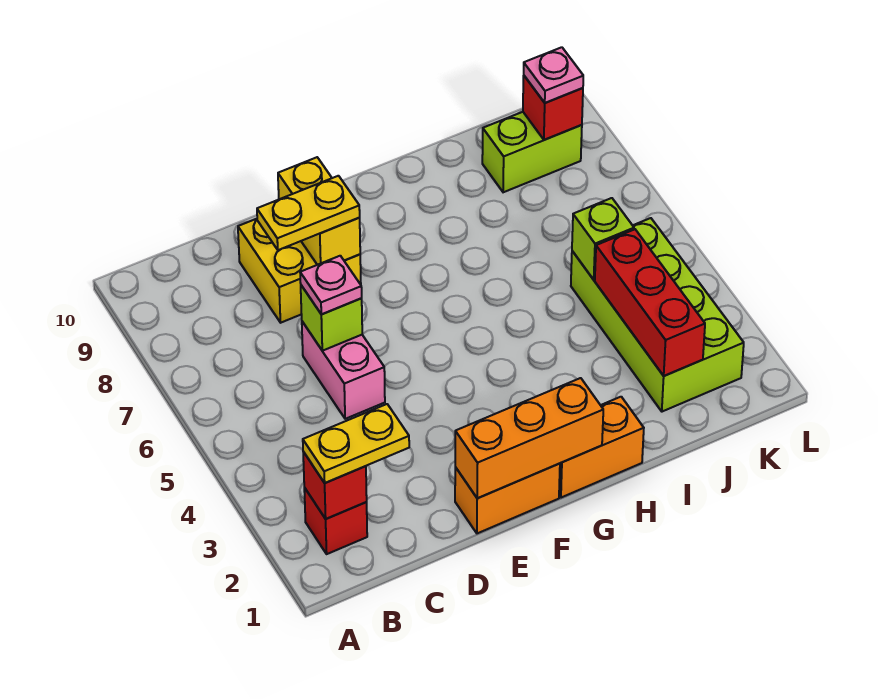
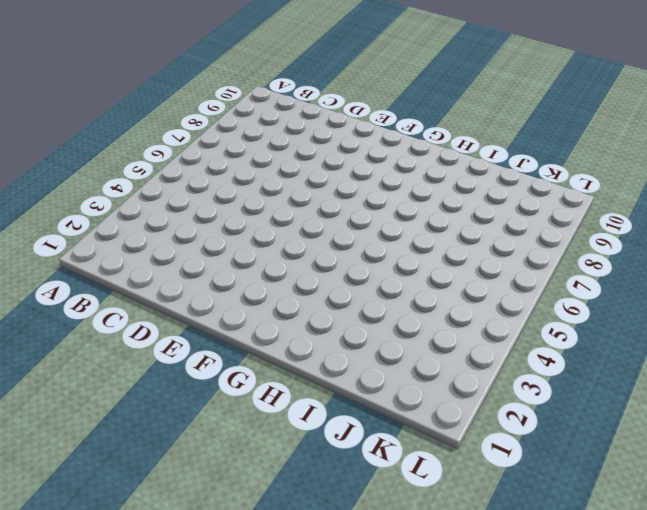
none -> red 1x1 brick [304,488,367,554]
none -> pink 1x2 brick [302,322,385,419]
none -> yellow 2x2 brick [238,219,361,323]

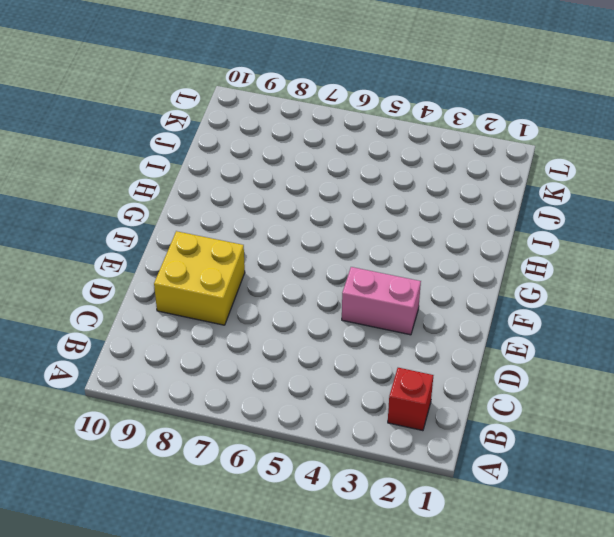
pink 1x2 brick [342,267,421,335] -> pink 1x2 brick moved to [302,322,385,419]
none -> orange 1x2 brick [455,463,560,533]
none -> orange 1x2 brick [559,397,644,498]
none -> lime 2x4 brick [571,218,744,412]

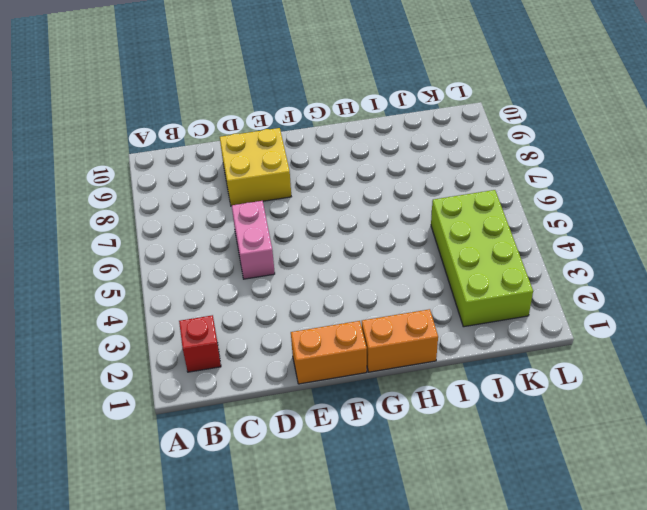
none -> lime 1x2 brick [482,112,582,192]
none -> red 1x1 brick [303,452,367,519]
none -> lime 1x1 brick [301,285,362,351]

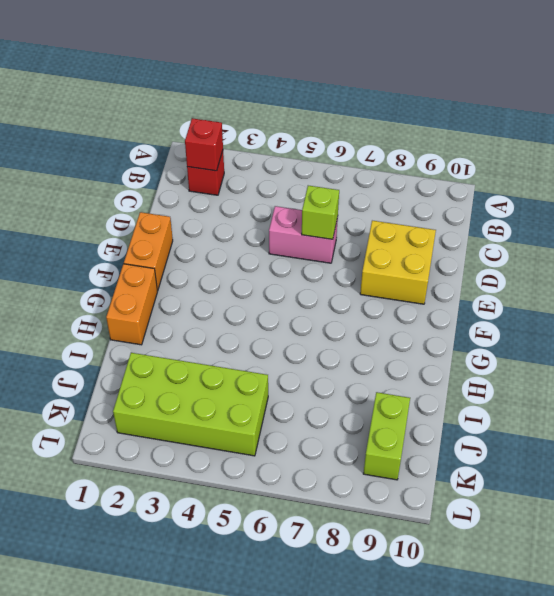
none -> orange 1x3 brick [455,378,603,498]
none -> yellow 1x2 brick [278,157,360,265]
none -> red 1x3 brick [595,229,705,376]

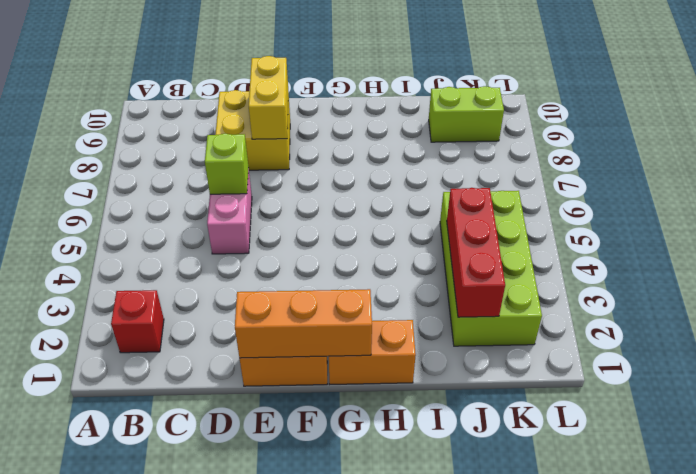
none -> red 1x1 brick [303,452,367,519]
none -> lime 1x1 brick [572,198,634,280]
none -> red 1x1 brick [523,76,583,140]

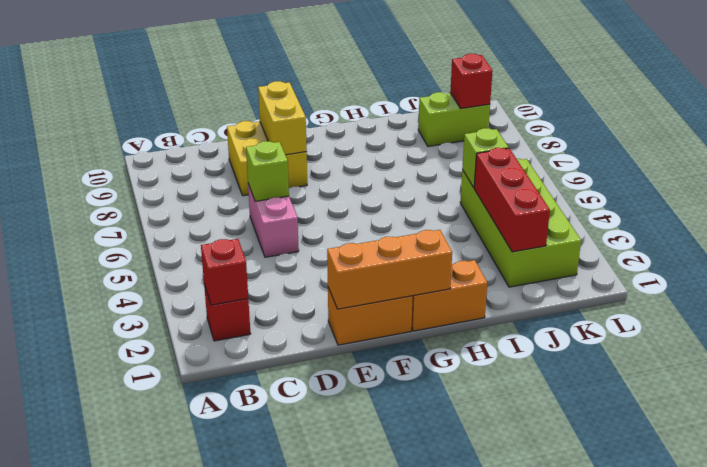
none -> yellow 1x2 plate [303,404,409,483]
none -> pink 1x1 plate [300,256,362,314]
none -> yellow 1x2 plate [257,176,360,250]

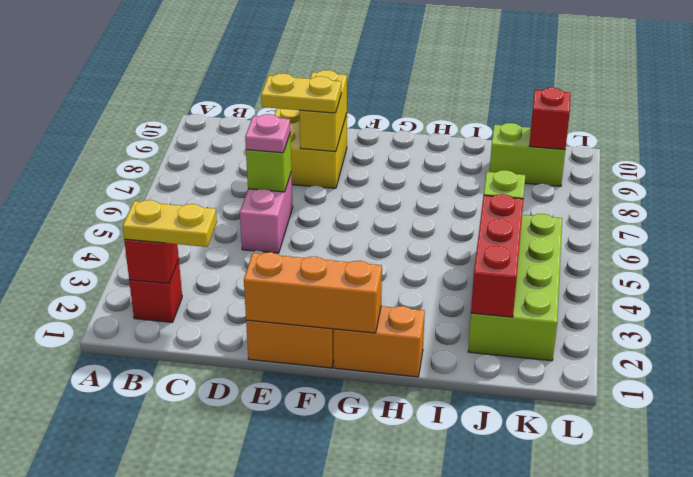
none -> pink 1x1 plate [524,47,583,103]

